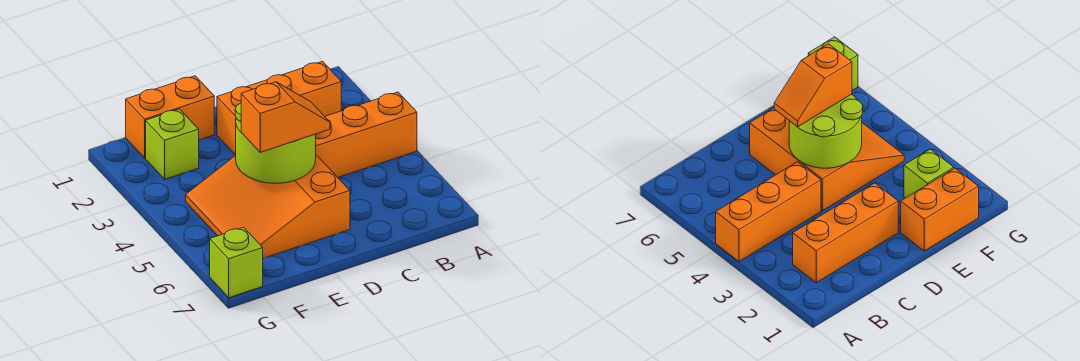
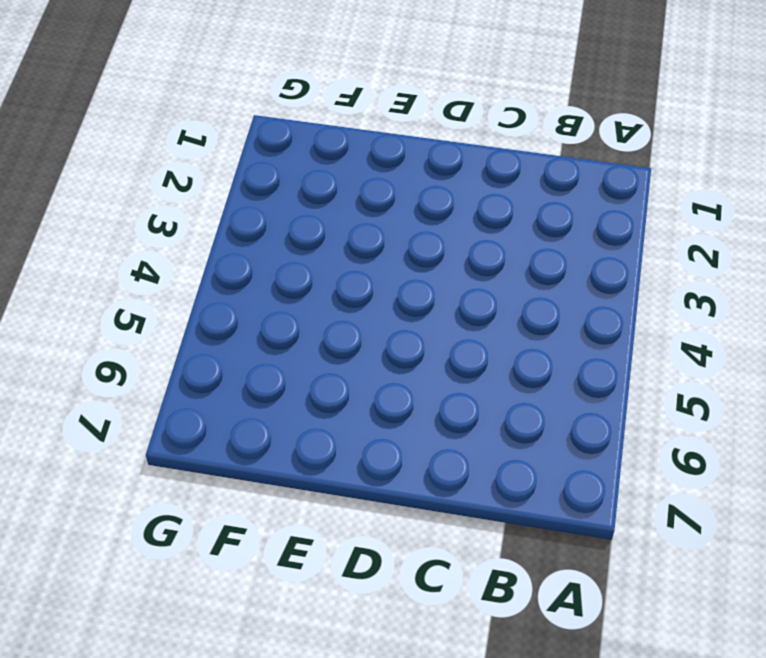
none -> orange 1x3 brick [316,92,417,177]
none -> orange 1x3 brick [217,61,341,155]

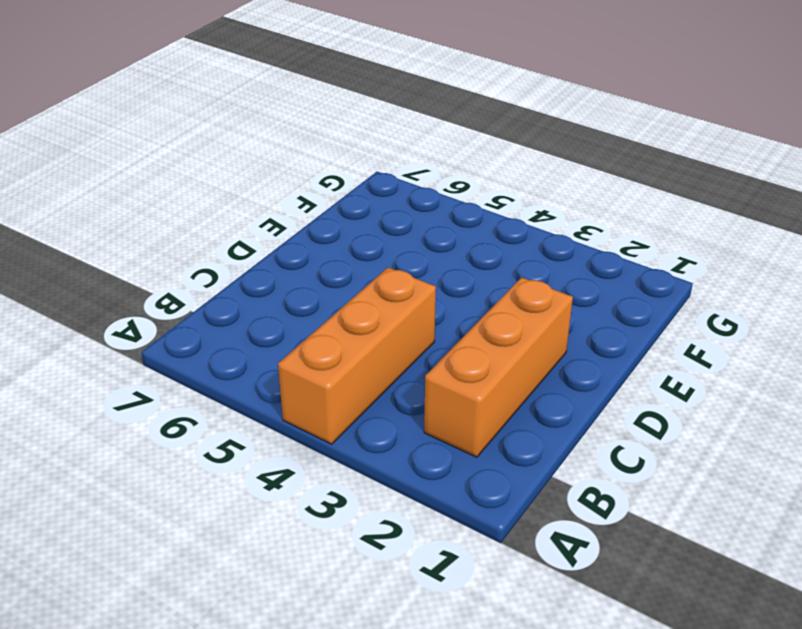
none -> orange 3x3 slope [186,155,350,259]
none -> orange 1x2 brick [126,76,214,158]

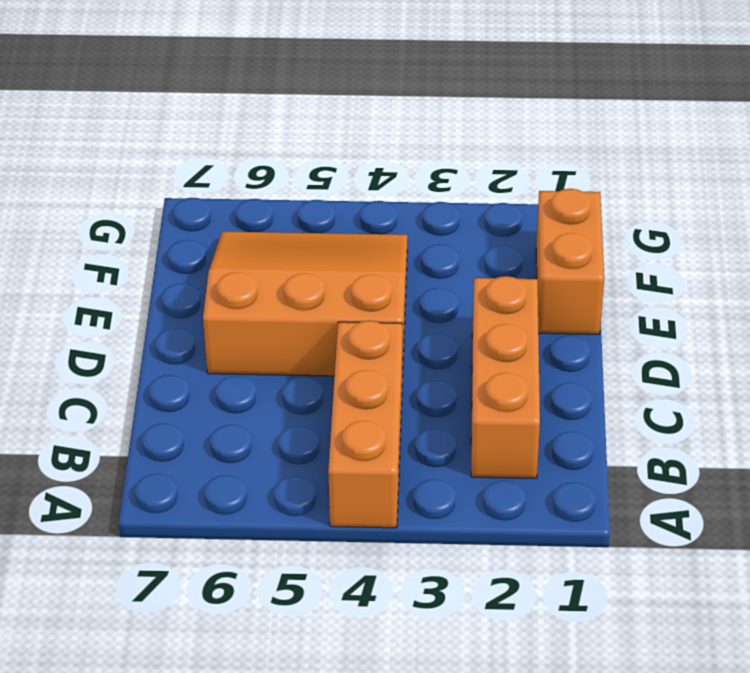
none -> lime 1x1 brick [146,109,199,179]
none -> lime 1x1 brick [210,227,263,298]

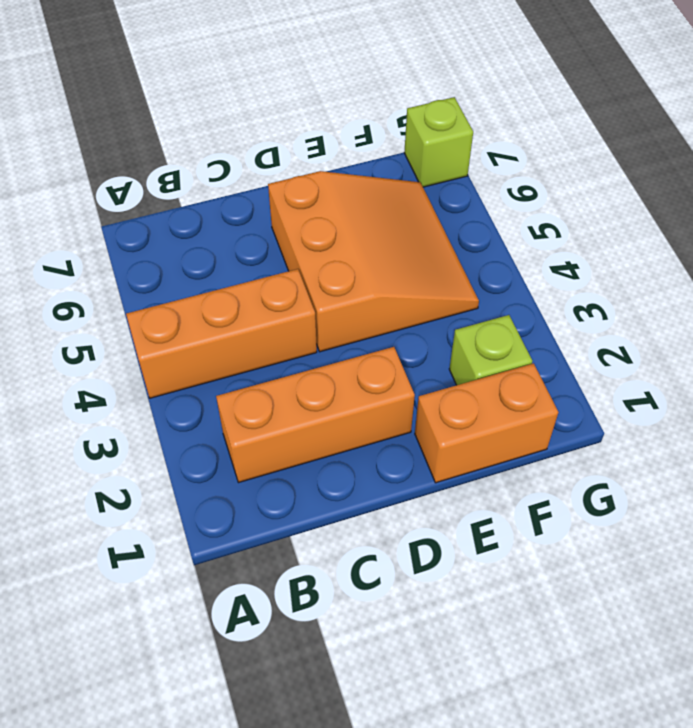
none -> lime 2x2 round brick [235,103,316,183]
none -> orange 1x2 slope [241,82,330,152]

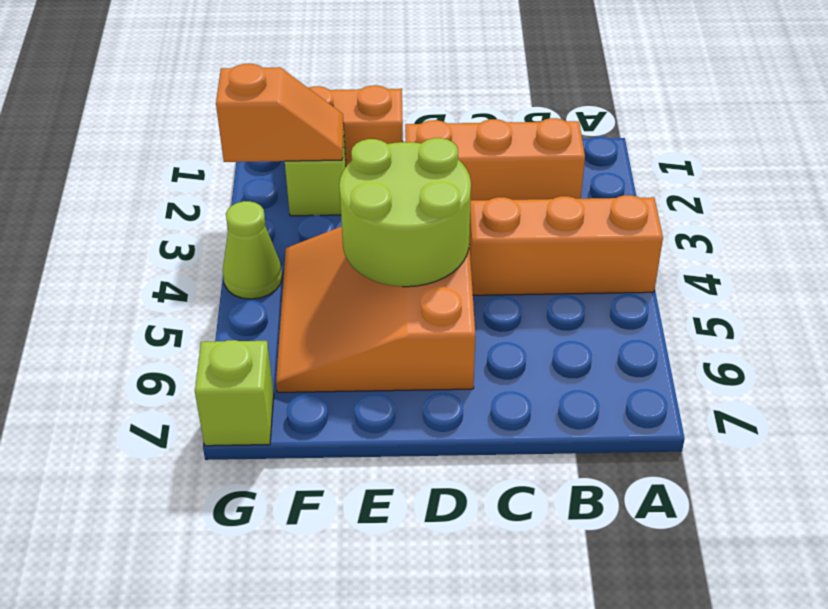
orange 1x2 slope [216,64,344,162] -> orange 1x2 slope moved to [241,82,330,152]
lime 1x1 cone [223,201,282,299] -> none

